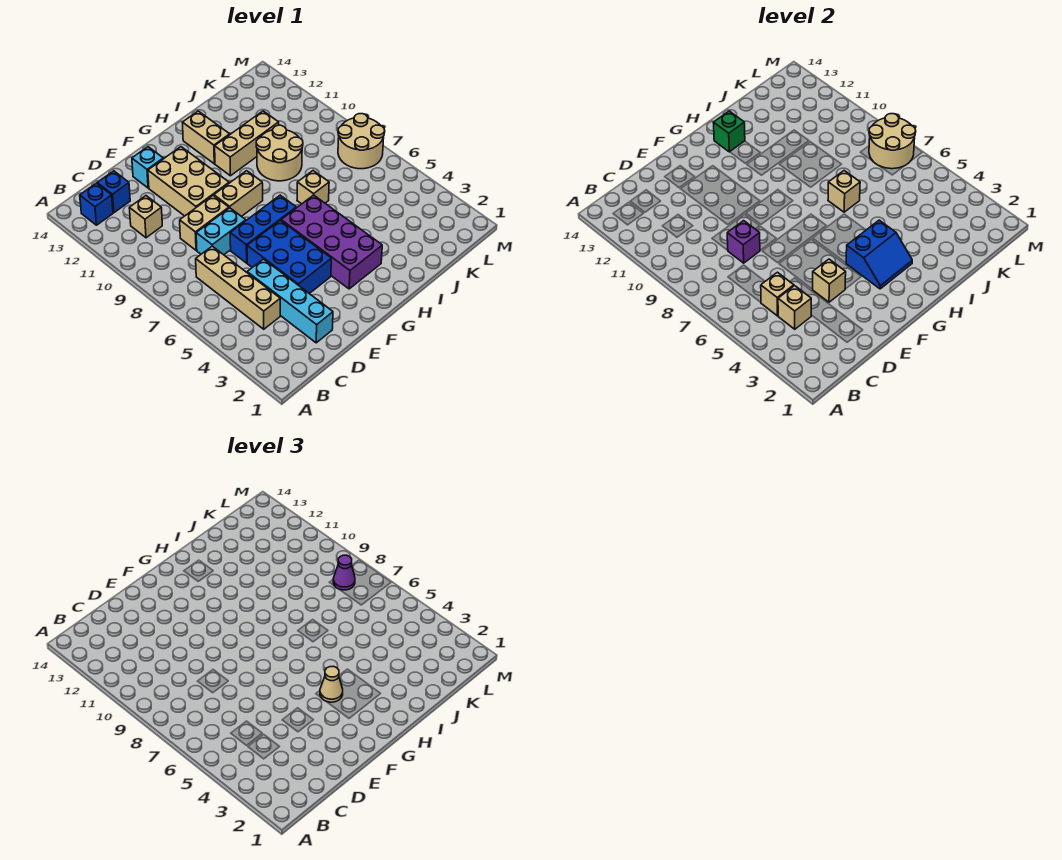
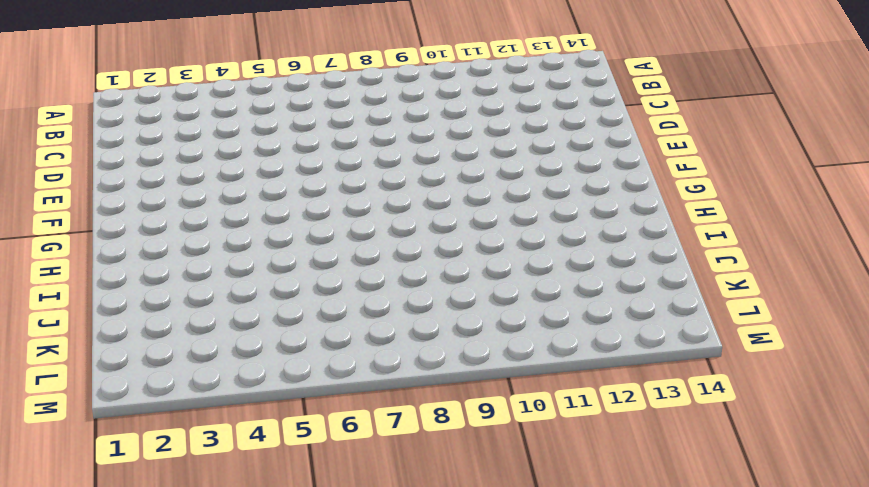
none -> blue 1x1 brick [80,183,113,225]
none -> tan 1x4 brick [196,246,280,329]
none -> tan 1x1 brick [129,196,162,238]

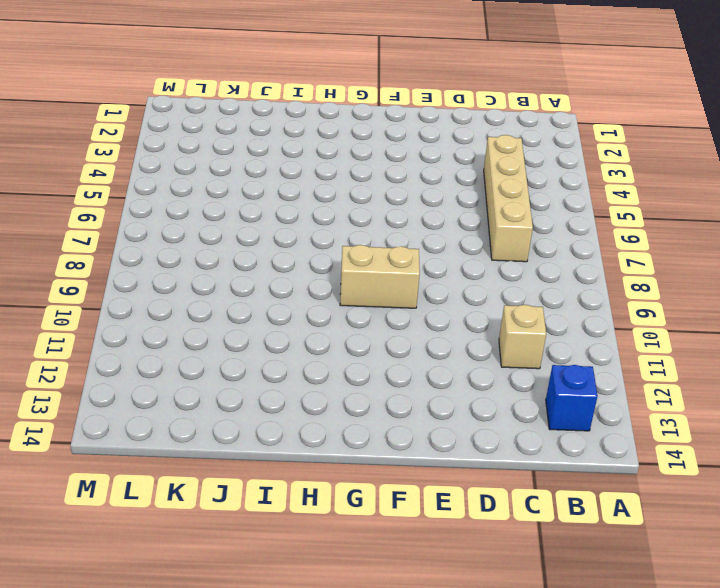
none -> blue 1x1 brick [97,171,130,213]
none -> cyan 1x4 brick [247,259,333,343]
none -> cyan 1x2 brick [196,208,246,255]

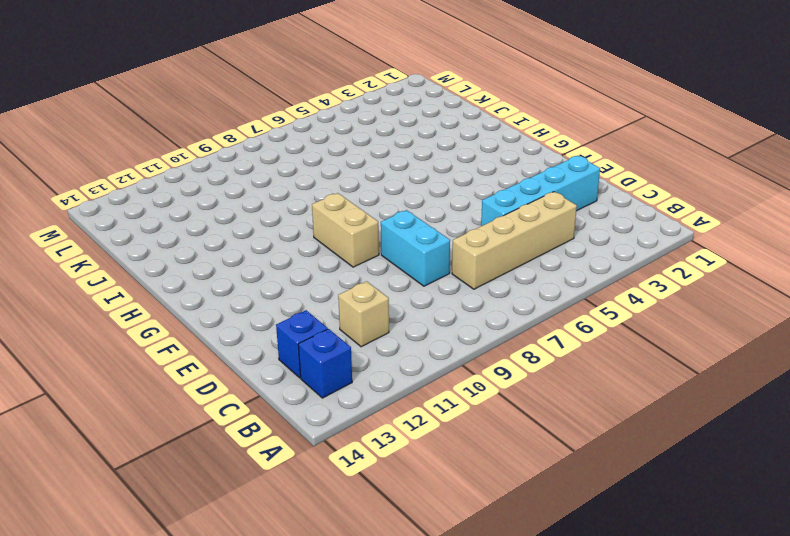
none -> tan 1x2 brick [180,196,229,250]
none -> blue 2x3 brick [247,220,331,294]
none -> blue 1x3 brick [230,195,296,263]

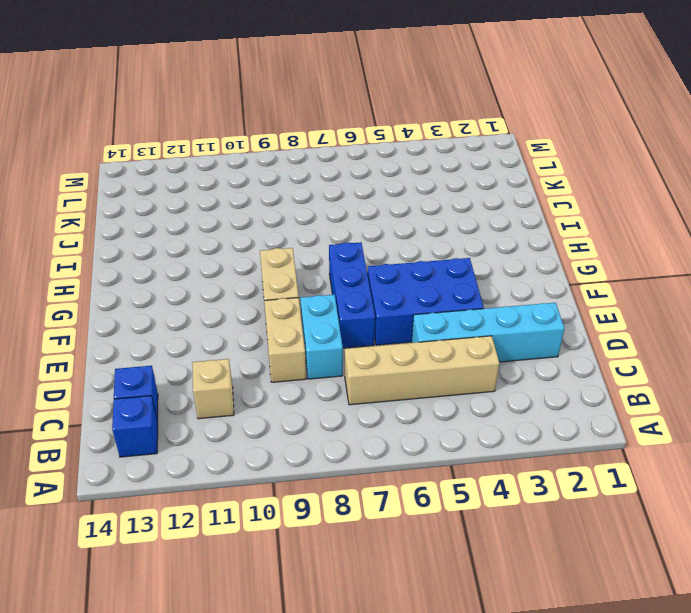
none -> tan 2x3 brick [148,147,229,216]
none -> cyan 1x1 brick [132,147,163,188]
none -> purple 2x4 brick [281,195,382,289]

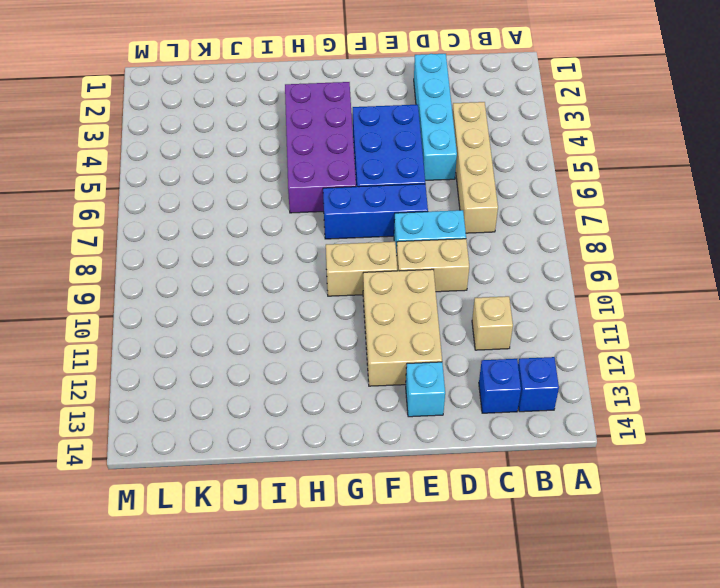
none -> tan 1x3 brick [215,111,279,176]
none -> tan 1x2 brick [182,111,230,164]
none -> tan 1x1 brick [297,171,329,204]

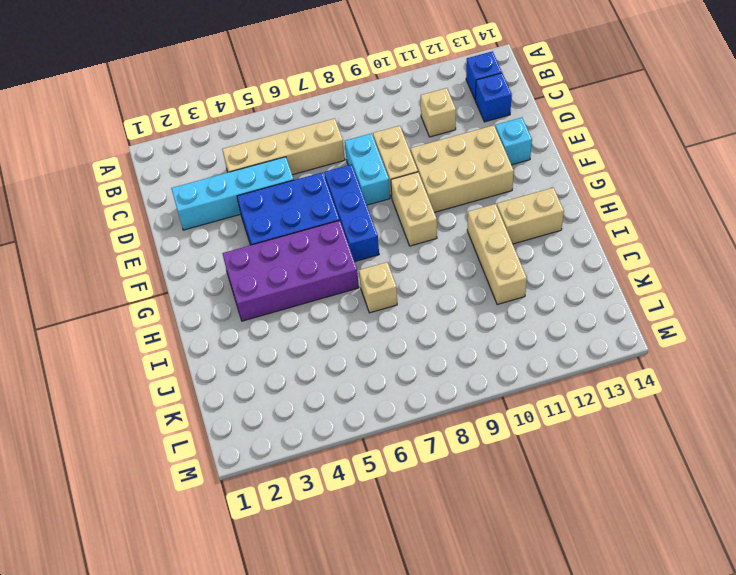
none -> tan 2x2 round brick [256,125,303,181]
none -> tan 2x2 round brick [338,114,385,169]
none -> tan 1x1 brick [778,286,811,329]

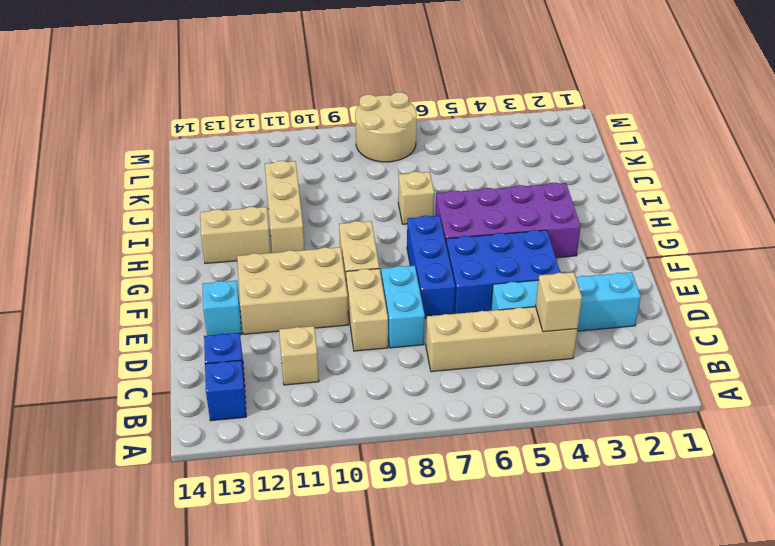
none -> tan 2x2 round brick [256,125,303,181]
none -> tan 1x1 brick [761,272,794,316]
none -> purple 1x1 brick [727,221,760,263]

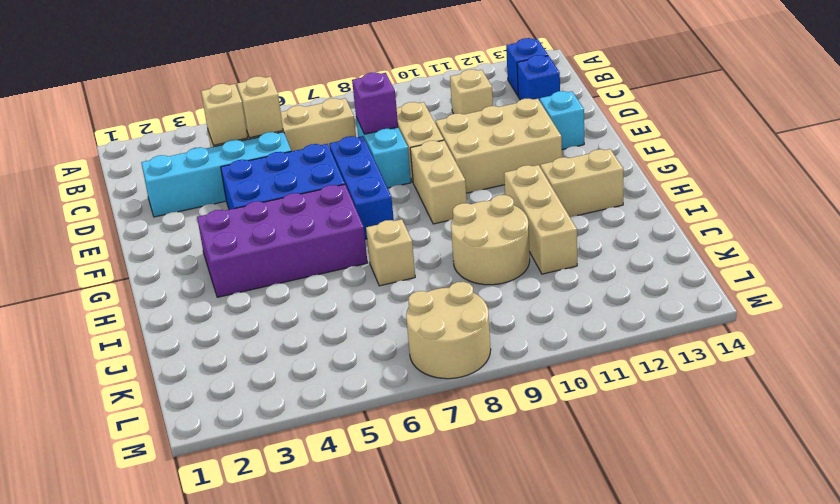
none -> tan 1x1 brick [813,259,846,302]
none -> blue 2x2 slope [846,220,912,289]
none -> green 1x1 brick [713,111,745,152]

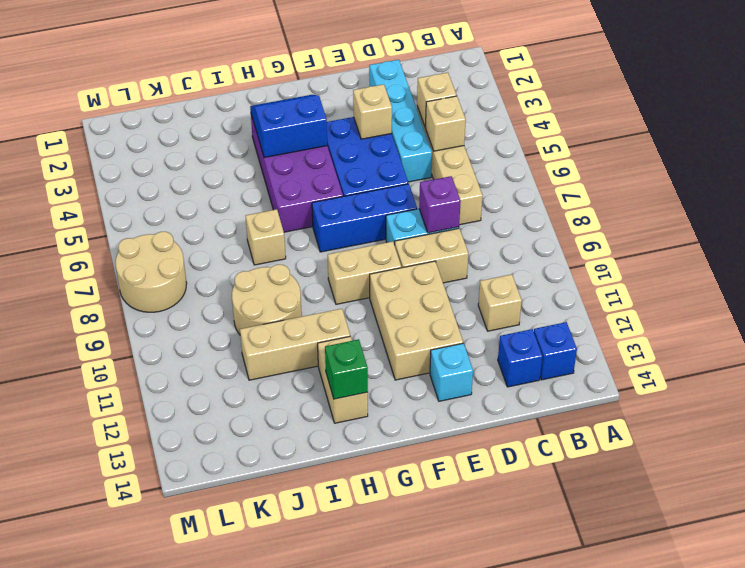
none -> tan 1x1 brick [828,171,860,212]
none -> tan 2x2 round brick [869,114,916,169]
none -> tan 1x1 cone [320,666,343,702]

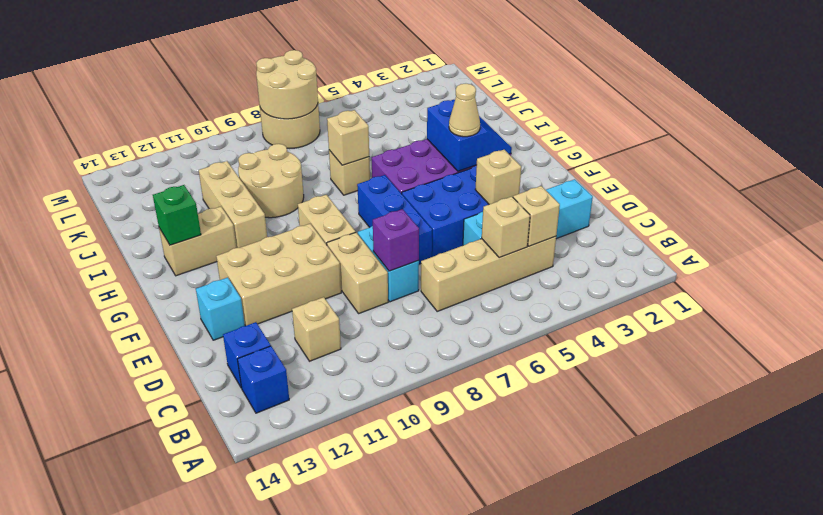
none -> purple 1x1 cone [333,555,355,590]

